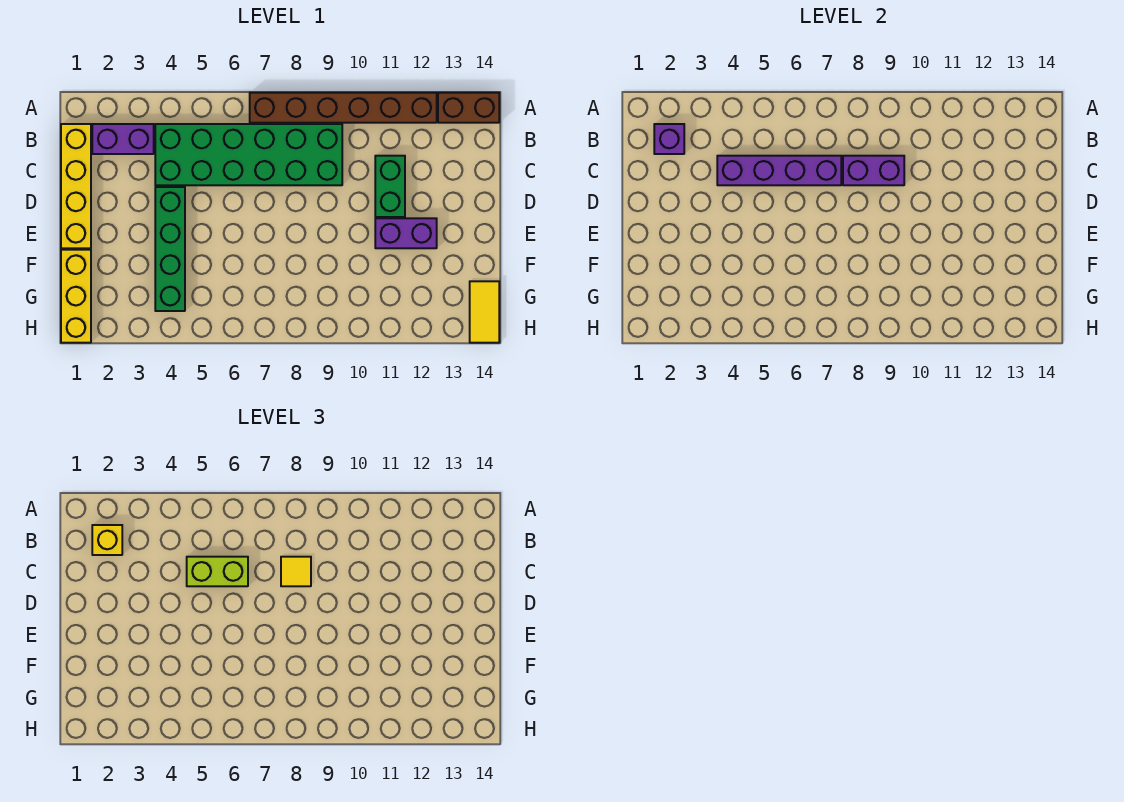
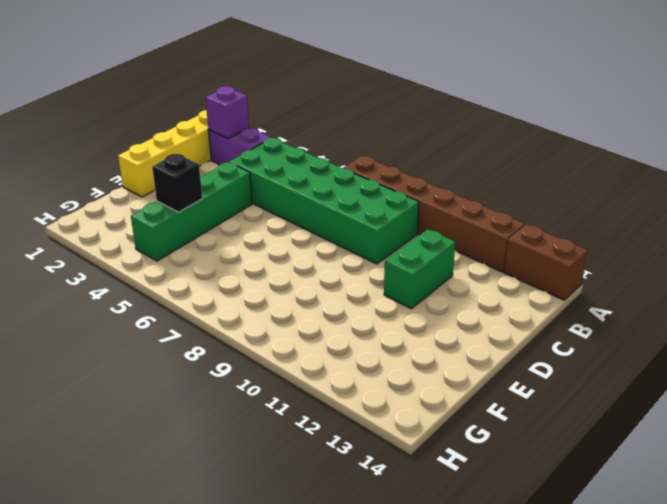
black 1x1 brick [152,154,202,212] -> none
none -> purple 1x2 brick [375,218,437,248]
none -> yellow 1x3 brick [61,250,91,343]
none -> yellow 1x2 tile [470,281,499,343]

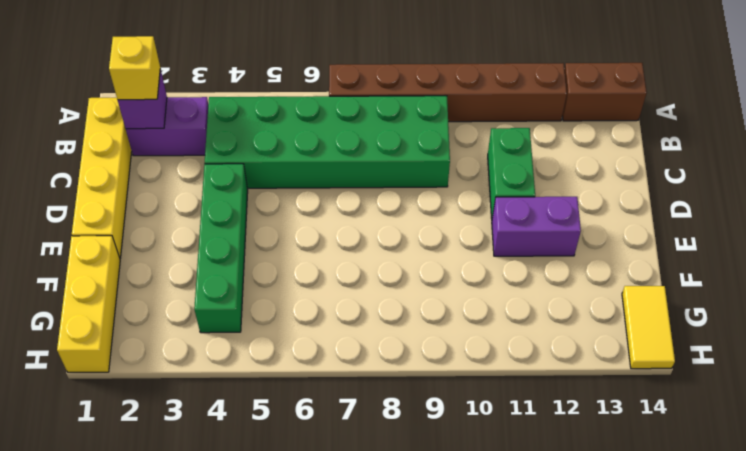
none -> purple 1x4 brick [717,156,841,185]
none -> purple 1x2 brick [843,156,904,185]
none -> lime 1x2 brick [187,557,248,586]

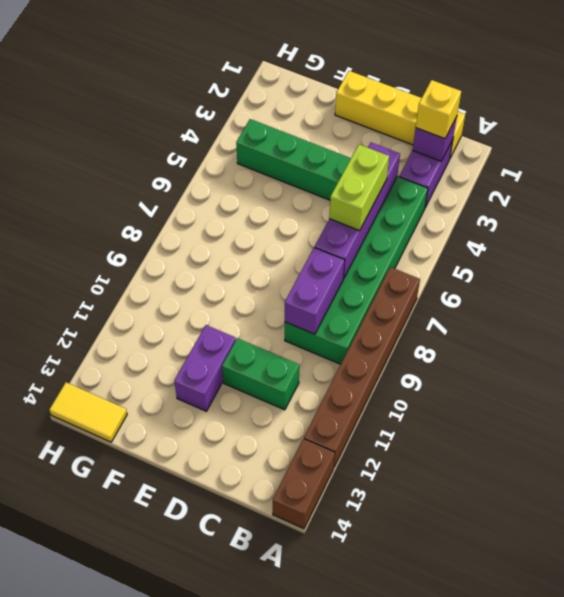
none -> yellow 1x3 brick [61,250,91,343]
none -> yellow 1x1 tile [281,557,311,586]

